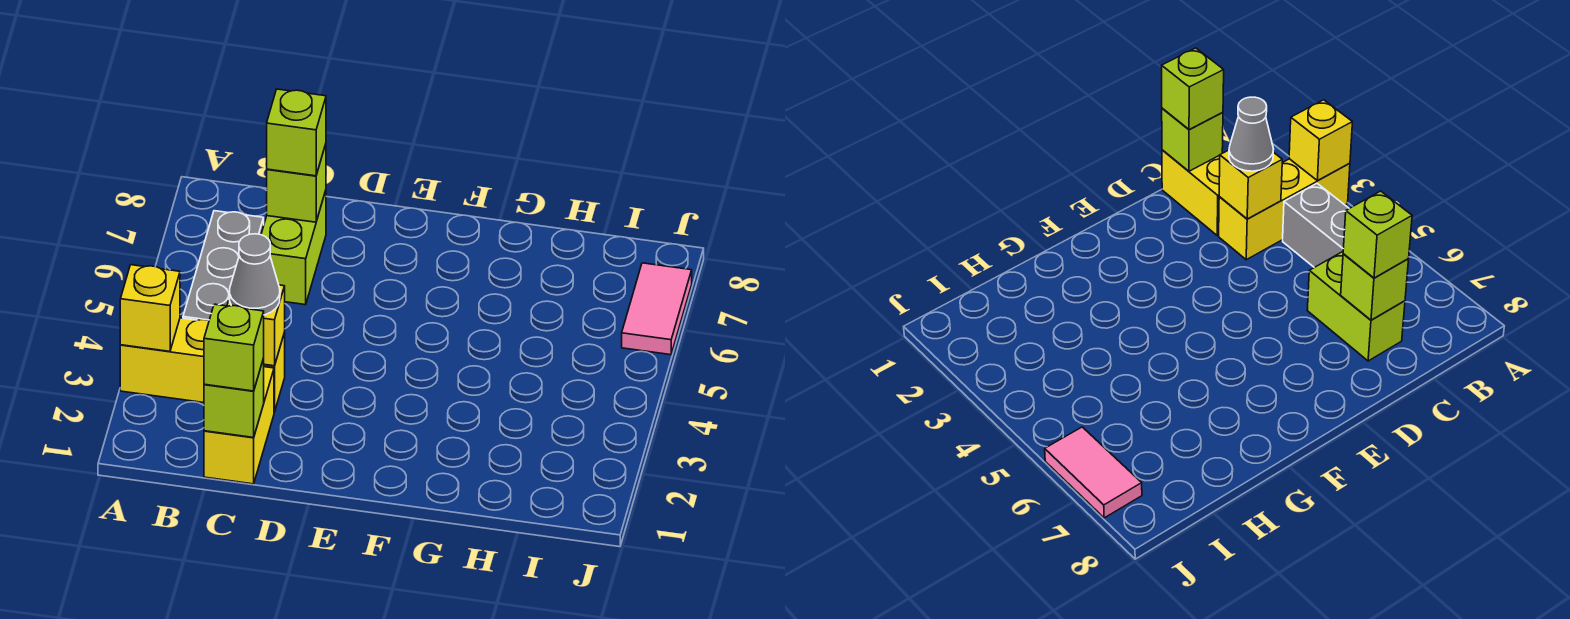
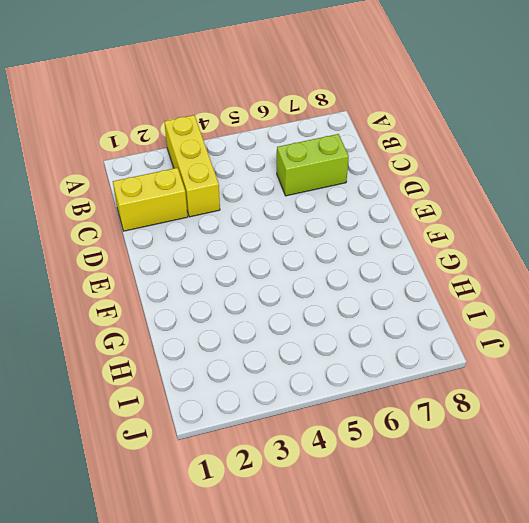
none -> grey 1x3 brick [183,211,264,320]
none -> pink 1x2 tile [622,263,692,355]
none -> yellow 1x1 brick [120,265,180,351]

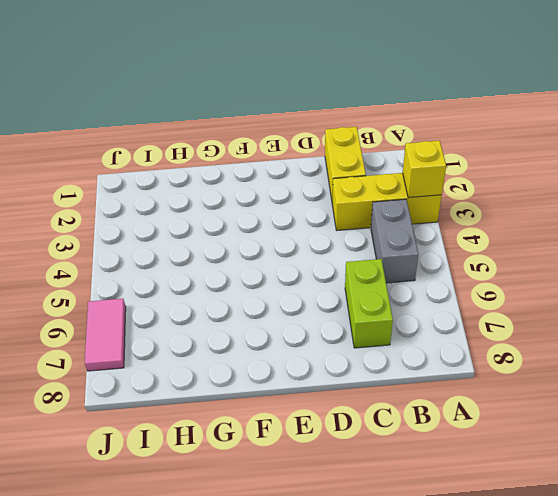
grey 1x2 brick [371,199,419,283] -> grey 1x3 brick [183,211,264,320]
none -> lime 1x1 brick [204,358,264,438]
none -> yellow 1x1 brick [227,285,285,366]
none -> lime 1x1 brick [267,144,326,222]

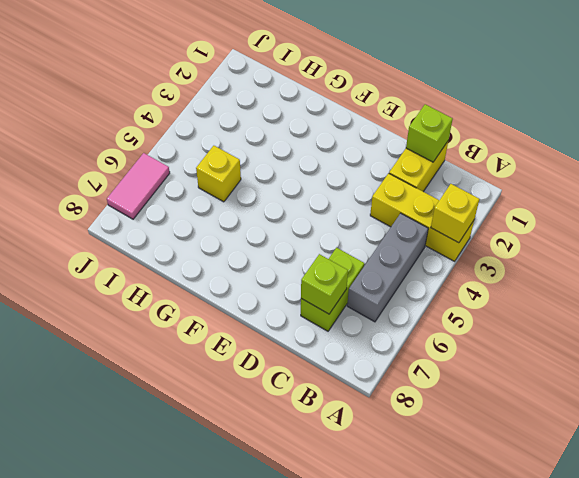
yellow 1x1 brick [196,146,241,202] -> yellow 1x1 brick moved to [227,285,285,366]
none -> lime 1x1 brick [204,304,264,391]
none -> grey 1x1 cone [230,234,280,315]
none -> lime 1x1 brick [267,89,326,176]

